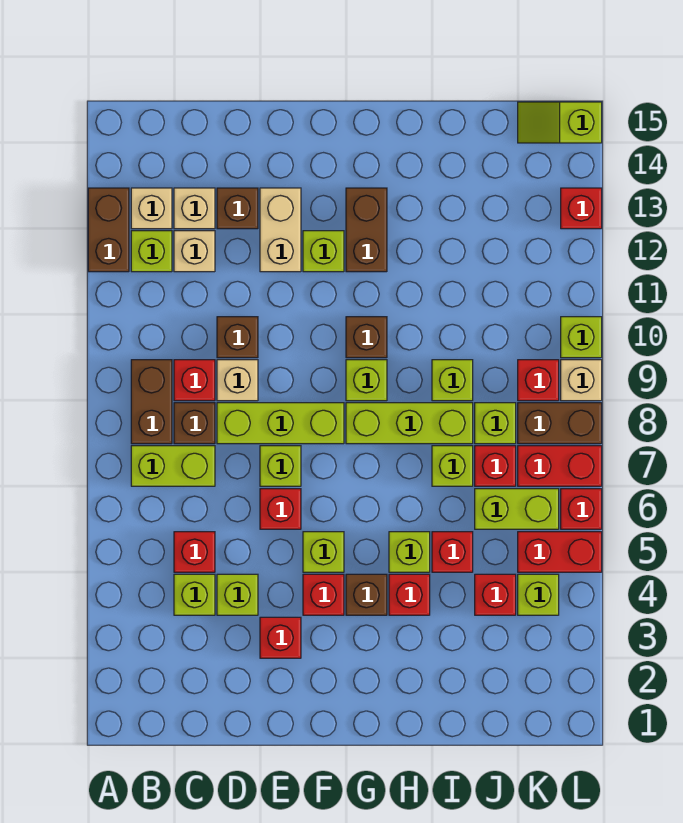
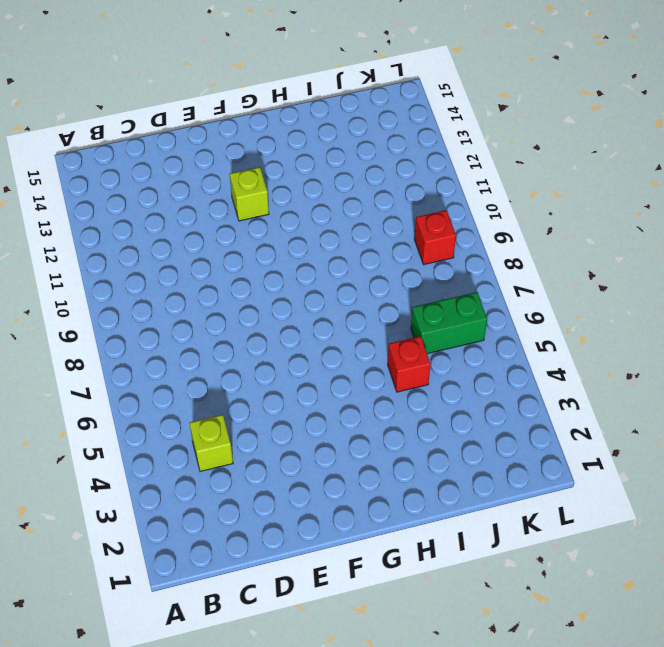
green 1x2 brick [411,292,487,354] -> lime 1x2 brick [475,489,559,529]
none -> brown 1x2 brick [88,188,129,272]
none -> lime 1x2 brick [131,446,215,486]
none -> brown 1x2 brick [131,360,172,444]
none -> lime 1x1 brick [131,231,172,272]

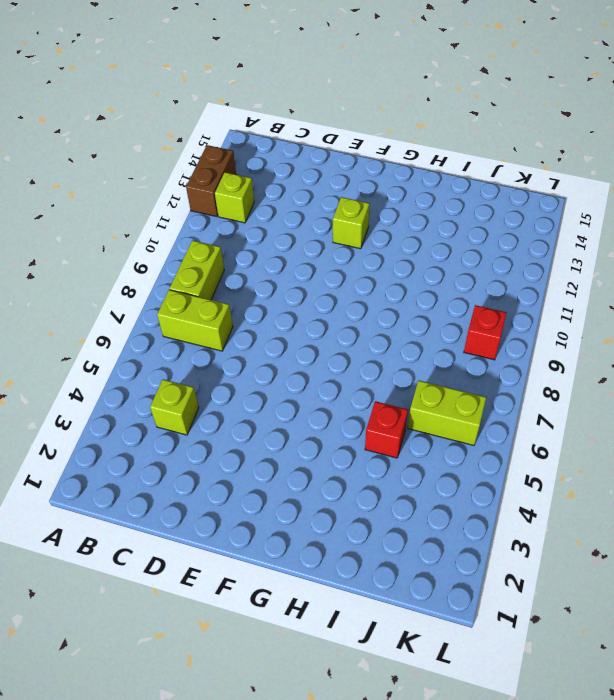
lime 1x2 brick [170,240,224,300] -> brown 1x2 brick [131,360,172,444]
none -> tan 1x1 brick [131,188,172,229]
none -> red 1x1 brick [174,532,215,572]
none -> brown 1x1 brick [174,403,215,444]
none -> red 1x1 brick [174,360,215,401]

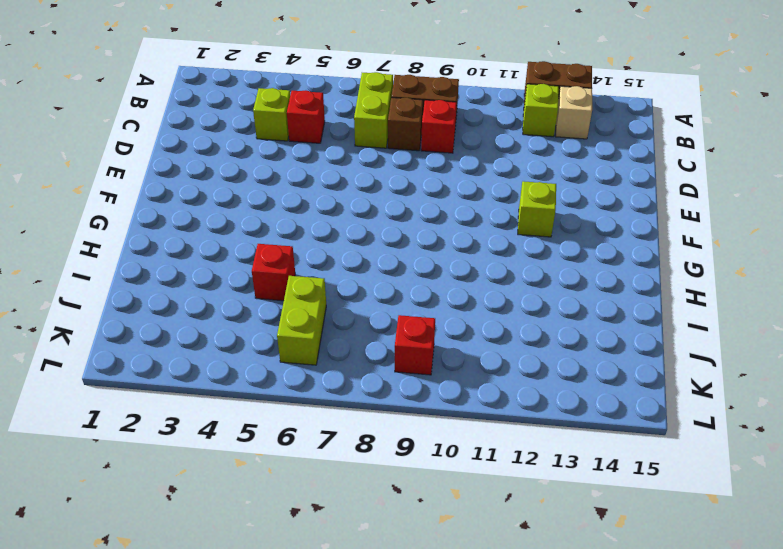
none -> tan 1x1 brick [174,231,215,272]
none -> tan 1x1 brick [174,188,215,229]
none -> lime 1x1 brick [217,574,258,615]
none -> lime 1x3 brick [217,403,344,444]

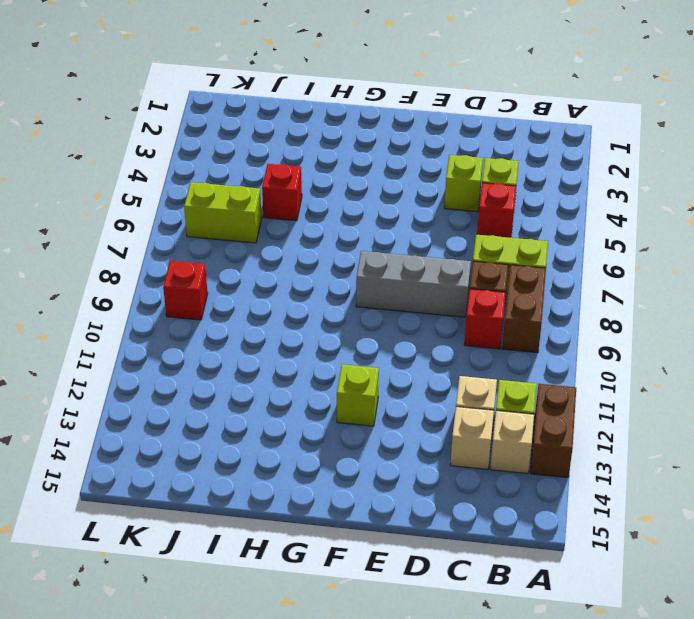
grey 1x3 brick [356,251,471,317] -> lime 1x3 brick [217,403,344,444]
none -> tan 1x1 brick [217,360,258,401]
none -> brown 1x1 brick [217,317,258,358]
none -> brown 1x1 brick [217,188,258,229]
none -> red 1x1 brick [260,617,301,658]

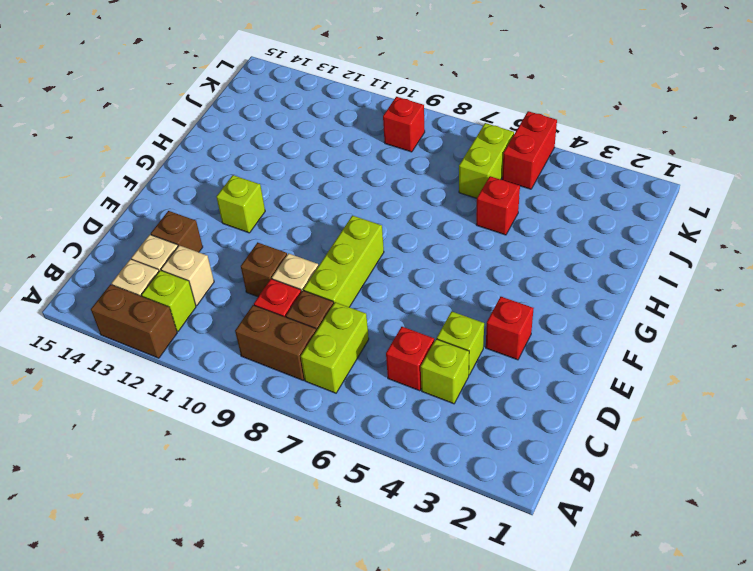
none -> red 1x1 brick [260,489,301,529]
none -> lime 1x1 brick [260,446,301,486]
none -> tan 1x2 brick [260,188,301,272]
none -> red 1x1 brick [303,574,344,615]

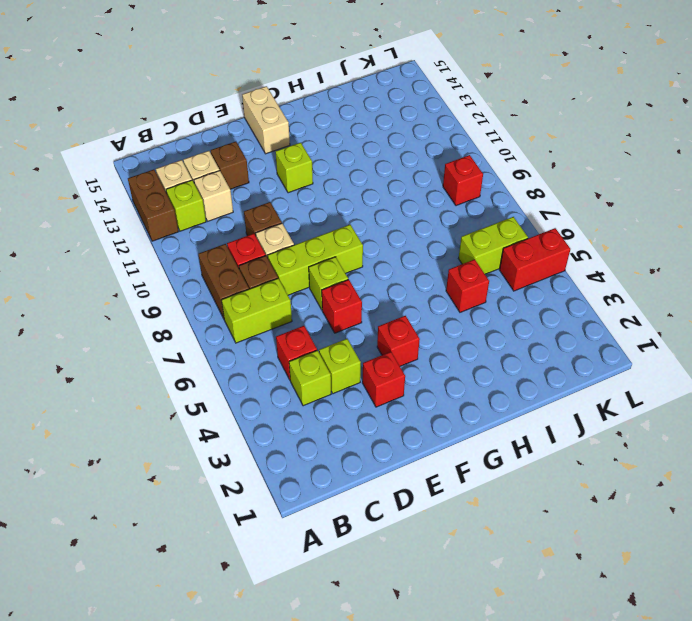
tan 1x2 brick [242,86,290,154] -> tan 1x2 brick moved to [260,188,301,272]
none -> lime 1x1 brick [303,532,344,572]
none -> brown 1x1 brick [346,574,387,615]
none -> lime 1x3 brick [346,403,473,444]
none -> lime 1x1 brick [346,360,387,401]

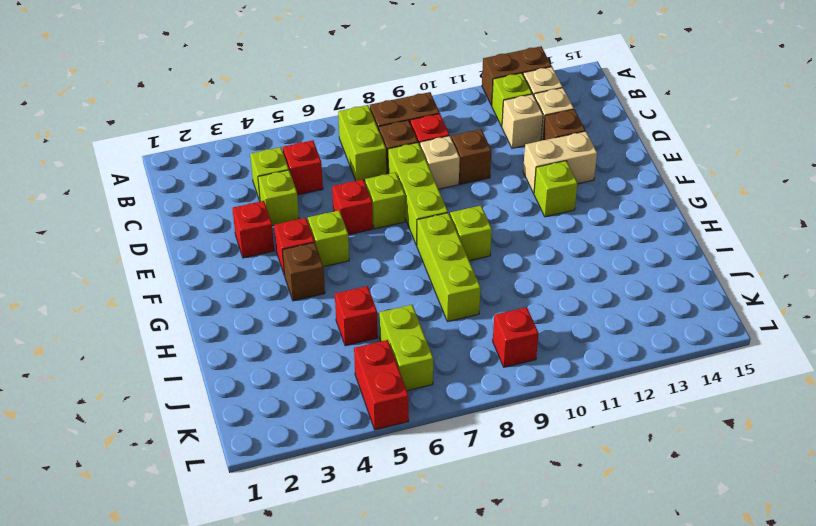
none -> brown 1x1 brick [346,317,387,358]
none -> brown 1x2 brick [346,188,387,272]
none -> red 1x1 brick [389,574,430,615]
none -> lime 1x1 brick [389,532,430,572]

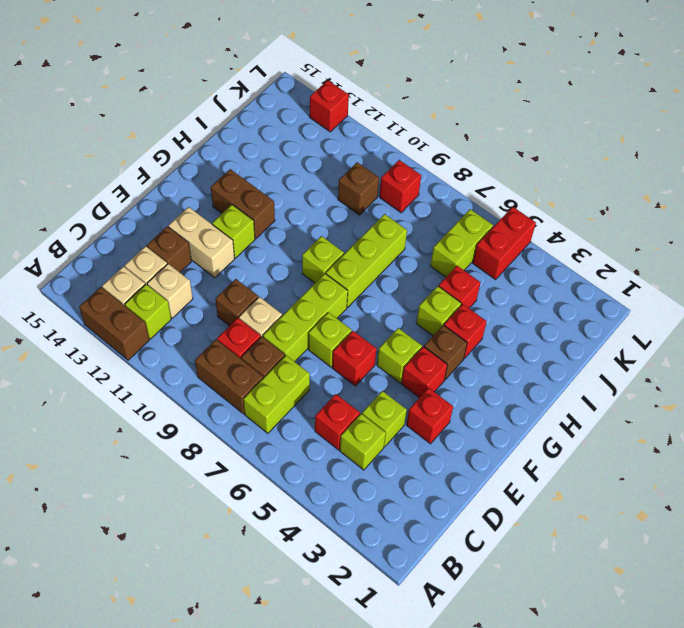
brown 1x1 brick [338,162,379,215] -> brown 1x1 brick moved to [346,317,387,358]
none -> lime 1x1 brick [432,446,473,486]
none -> lime 1x1 brick [432,360,473,401]
none -> red 1x1 brick [475,574,516,615]
none -> red 1x1 brick [475,446,516,486]

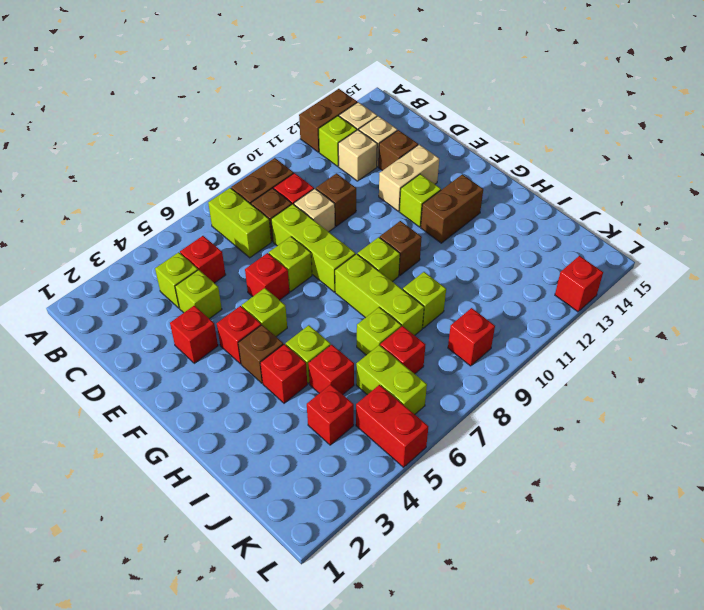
none -> lime 1x1 brick [475,403,516,444]
none -> lime 1x1 brick [518,574,559,615]
none -> red 1x2 brick [518,446,602,486]
none -> brown 1x2 brick [518,403,602,444]

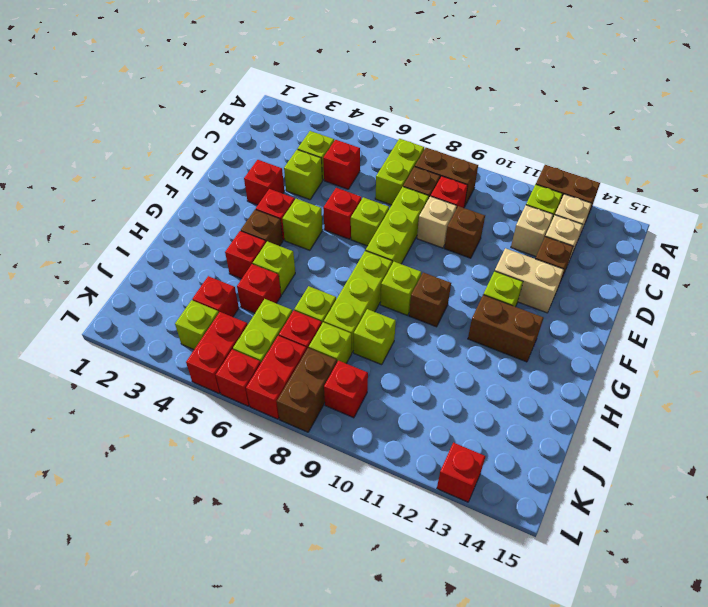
none -> lime 1x2 slope [518,102,602,143]
none -> tan 1x1 brick [561,360,602,401]
none -> lime 1x1 brick [561,317,602,358]

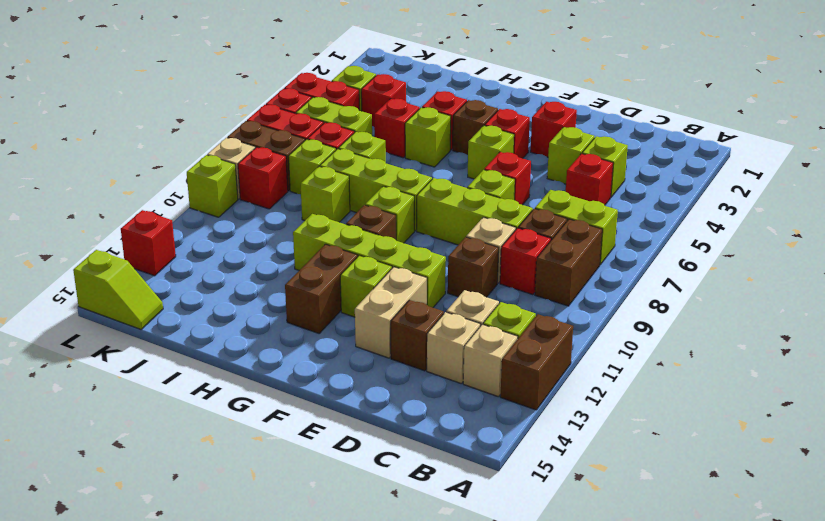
lime 1x4 brick [293,214,446,308] -> none

